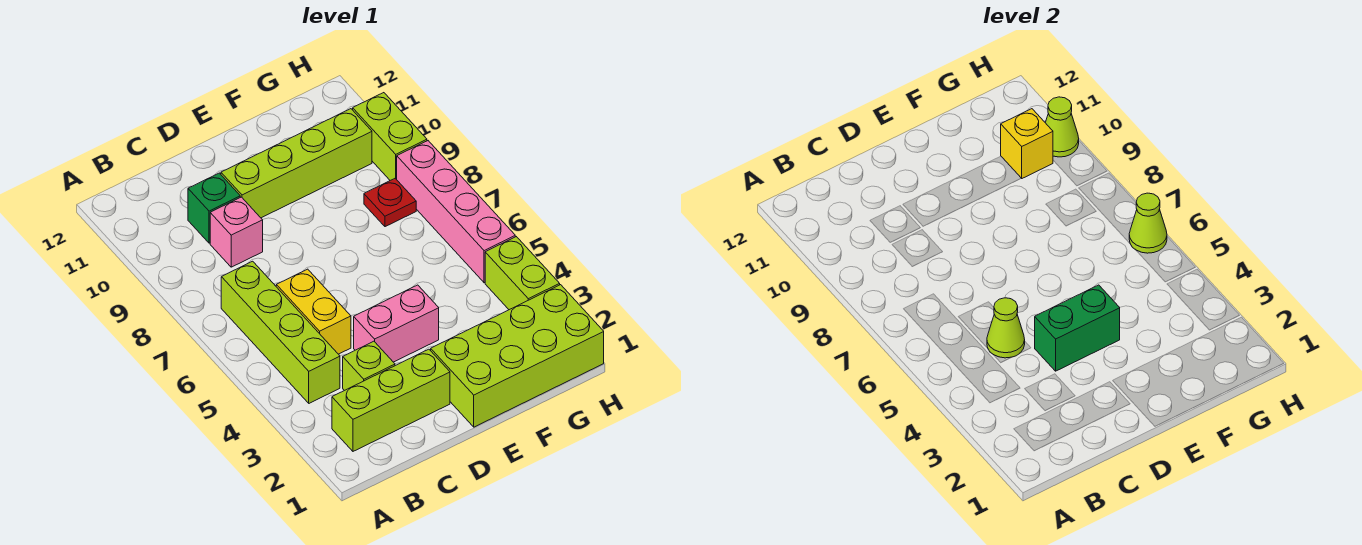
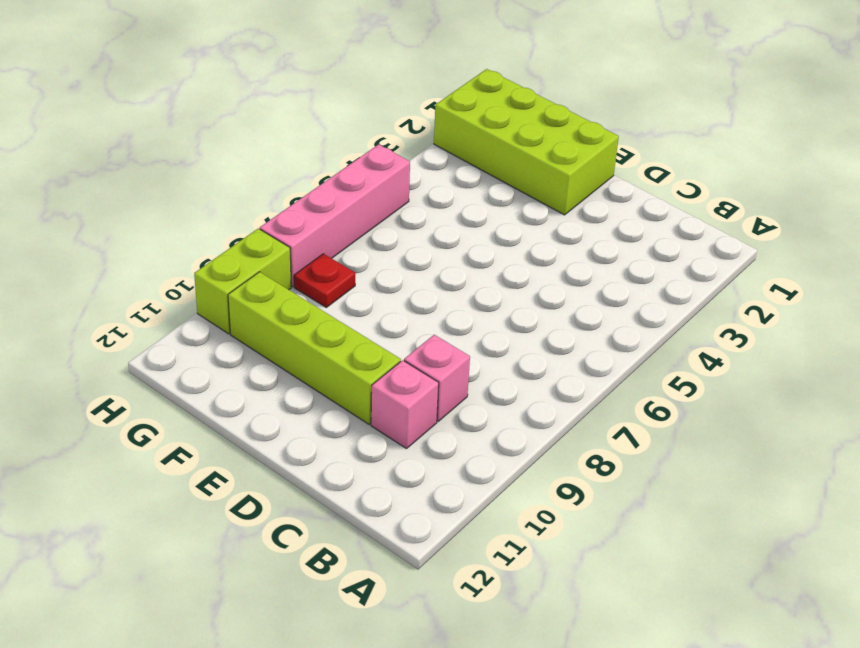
pink 1x1 brick [371,360,439,449] -> green 1x1 brick [188,173,240,243]
none -> lime 1x3 brick [332,349,450,451]
none -> lime 1x4 brick [221,261,340,403]
none -> lime 1x1 brick [343,341,395,391]

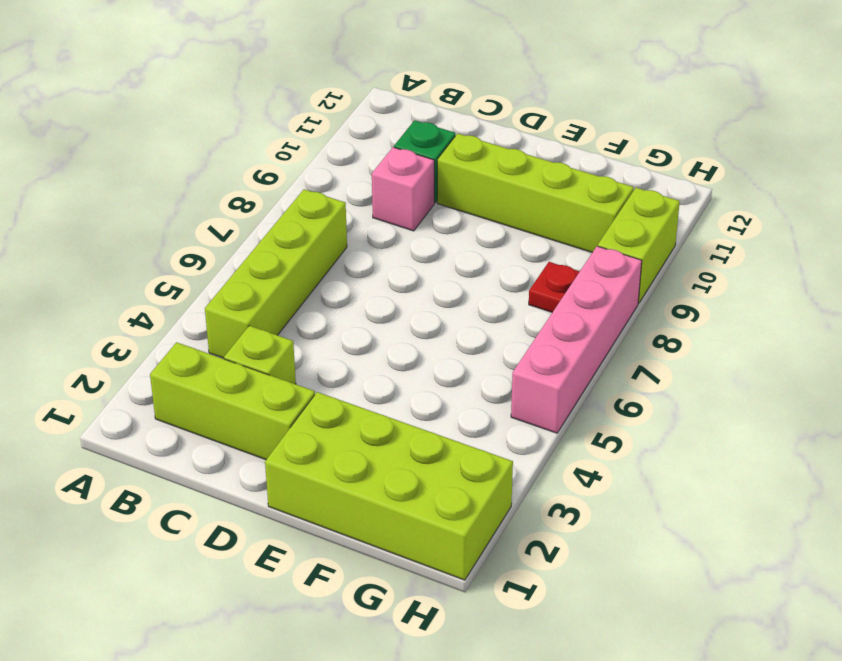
none -> yellow 1x2 brick [276,269,351,354]
none -> pink 1x2 brick [354,285,439,362]
none -> lime 1x2 brick [485,237,560,310]

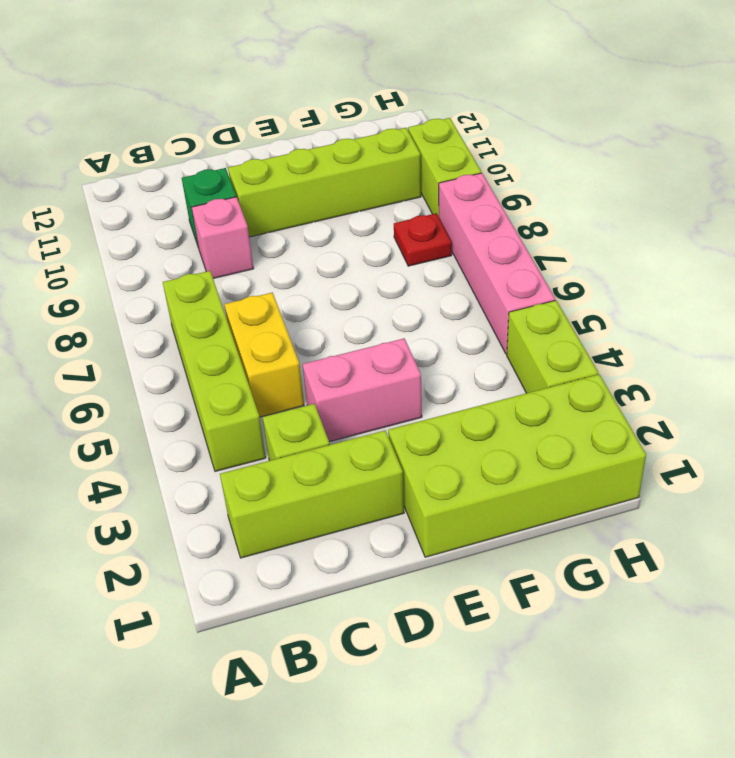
none -> lime 1x1 cone [987,298,1025,358]
none -> green 1x2 brick [1035,285,1120,371]
none -> yellow 1x1 brick [1001,109,1053,178]

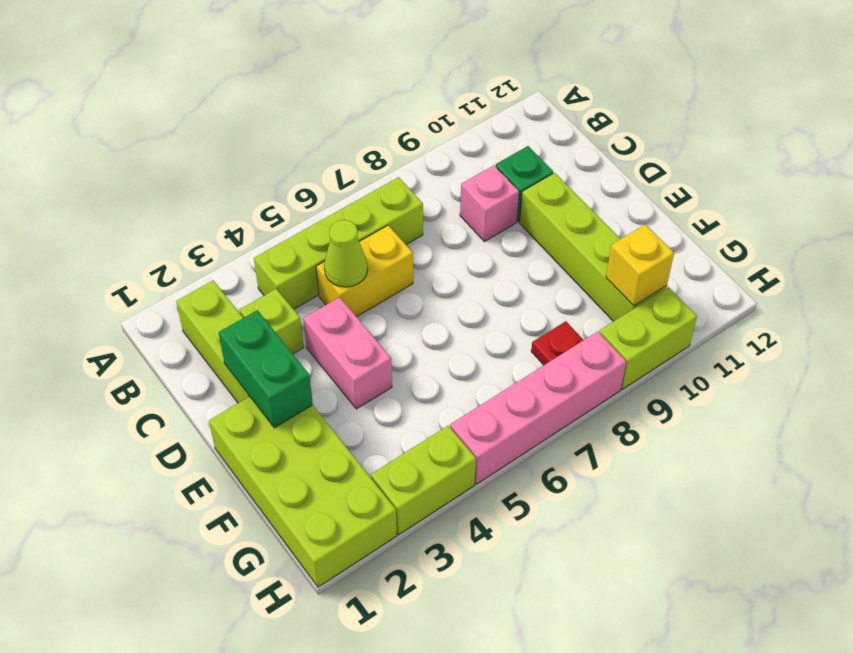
green 1x2 brick [219,310,313,428] -> green 1x2 brick moved to [1035,285,1120,371]
none -> lime 1x1 cone [1129,193,1167,253]
none -> lime 1x1 cone [1045,97,1079,157]

